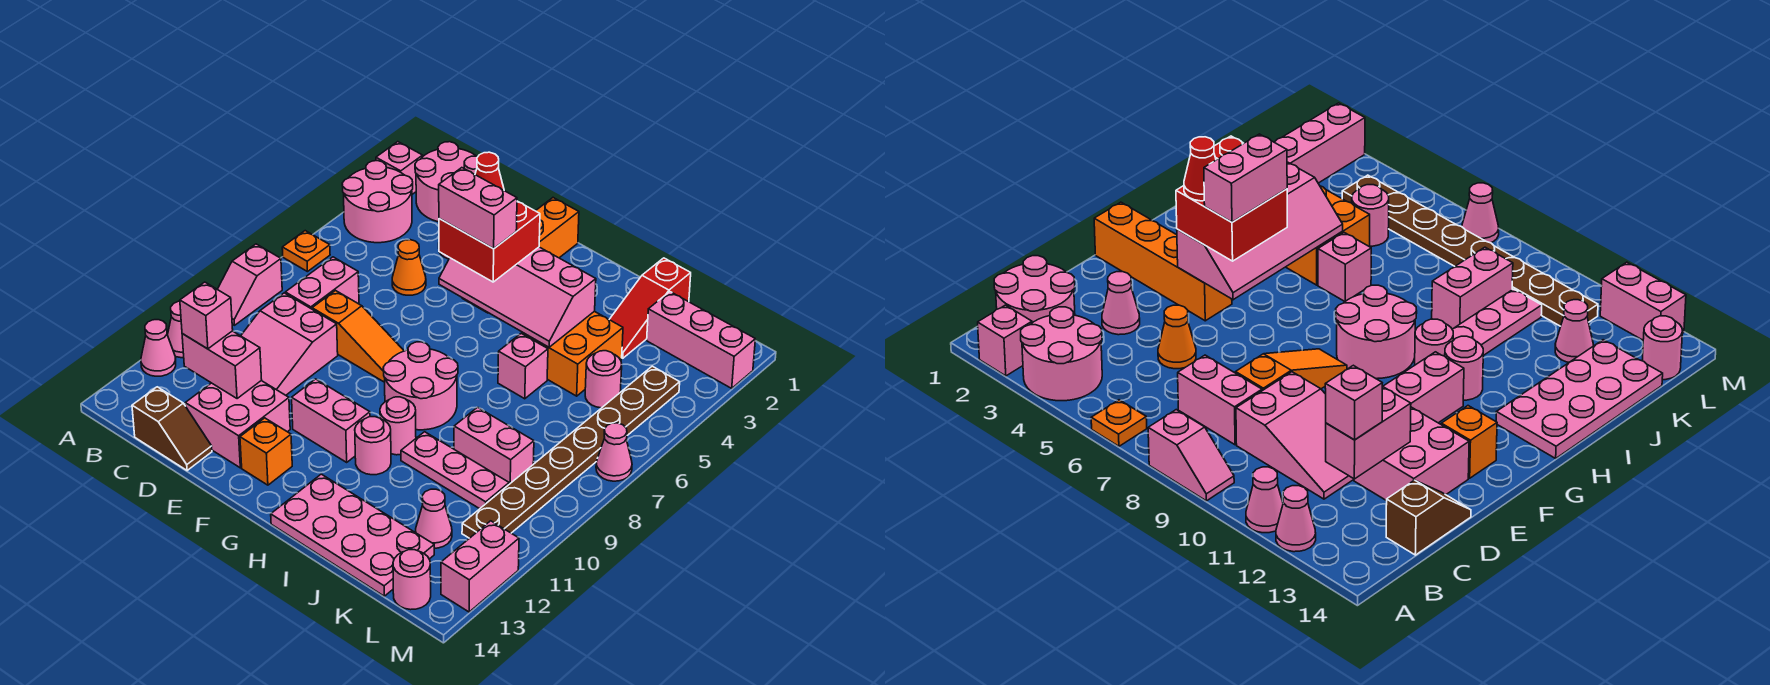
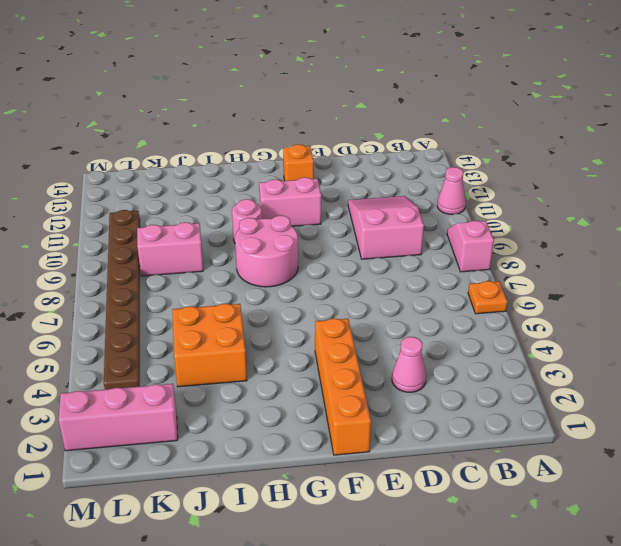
none -> pink 1x1 brick [376,142,423,194]
none -> pink 2x2 round brick [342,161,413,243]
none -> pink 1x1 cone [141,320,176,376]
none -> pink 2x2 round brick [415,142,478,222]

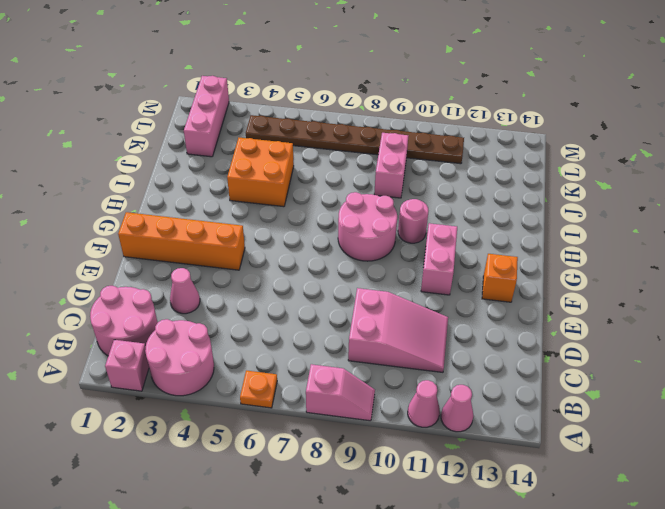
none -> pink 1x2 brick [285,257,359,309]
none -> brown 1x2 slope [132,387,212,471]
none -> orange 1x1 cone [392,240,426,295]
none -> orange 1x3 slope [312,291,404,382]

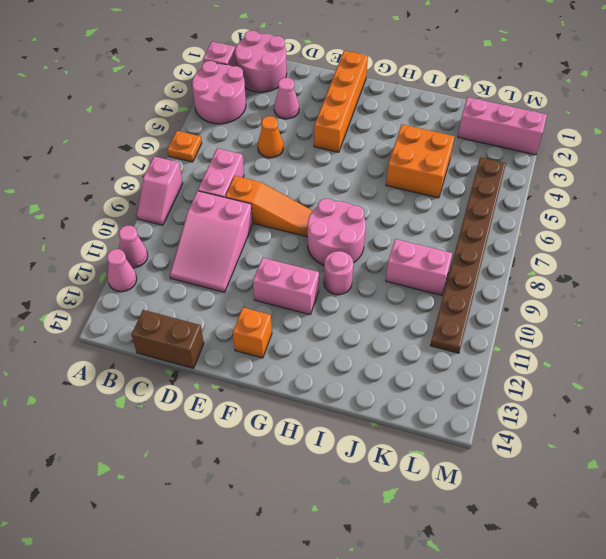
brown 1x2 brick [132,310,204,368] -> brown 1x2 slope [132,387,212,471]
none -> pink 2x2 brick [185,381,290,468]
none -> pink 1x1 round brick [355,417,391,475]
none -> pink 2x4 plate [271,474,434,596]
none -> pink 1x1 brick [498,334,548,399]

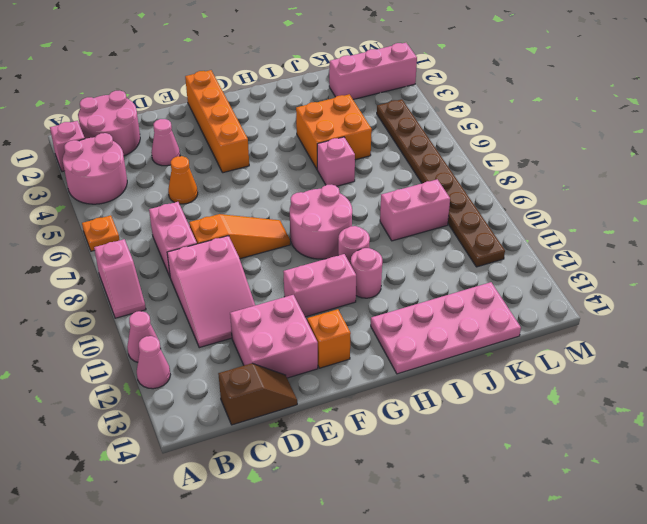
none -> pink 1x3 plate [401,432,509,509]
none -> red 1x3 slope [609,258,691,358]
none -> pink 1x1 round brick [585,351,622,408]
none -> pink 1x1 cone [416,489,452,548]

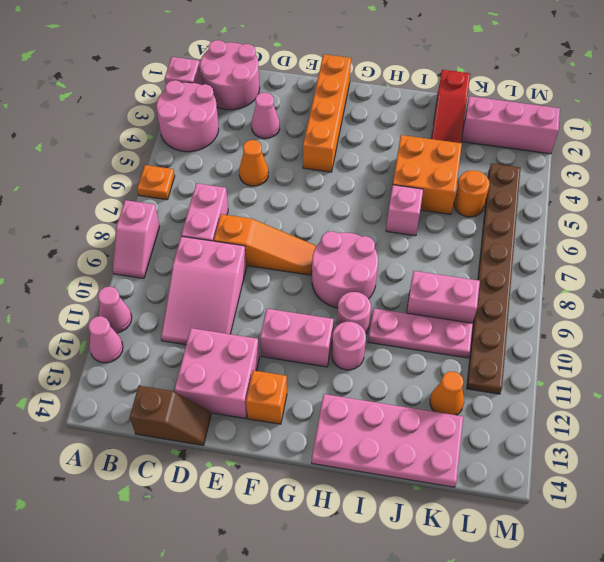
orange 1x1 round brick [454,170,490,217] -> pink 1x1 round brick [585,351,622,408]
orange 1x1 cone [430,371,464,415] -> pink 1x1 cone [416,489,452,548]
none -> pink 1x1 round brick [393,550,431,610]
none -> pink 1x1 cone [596,423,632,481]
none -> pink 1x2 brick [441,521,519,612]
none -> pink 1x2 brick [182,331,262,399]

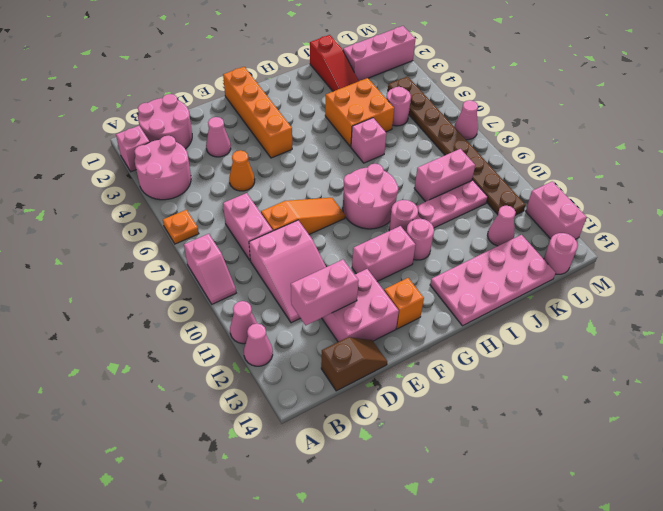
none -> pink 2x4 slope [439,247,596,347]
none -> pink 1x1 brick [180,282,233,349]
none -> red 2x2 brick [439,201,540,282]
none -> red 1x1 cone [475,152,504,190]

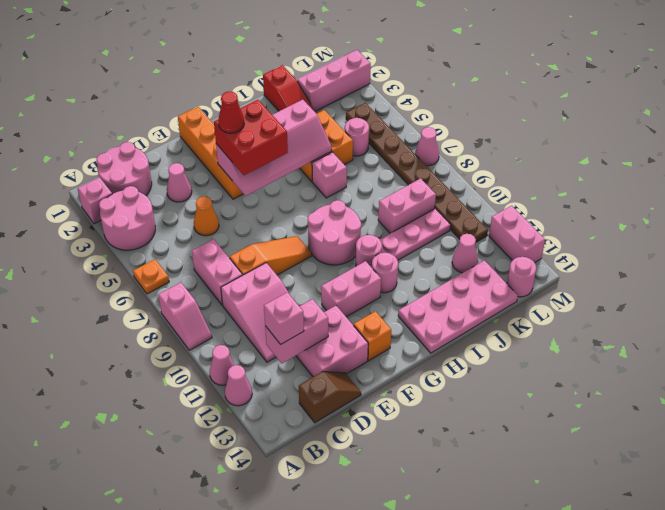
none -> pink 1x2 brick [439,168,517,249]

